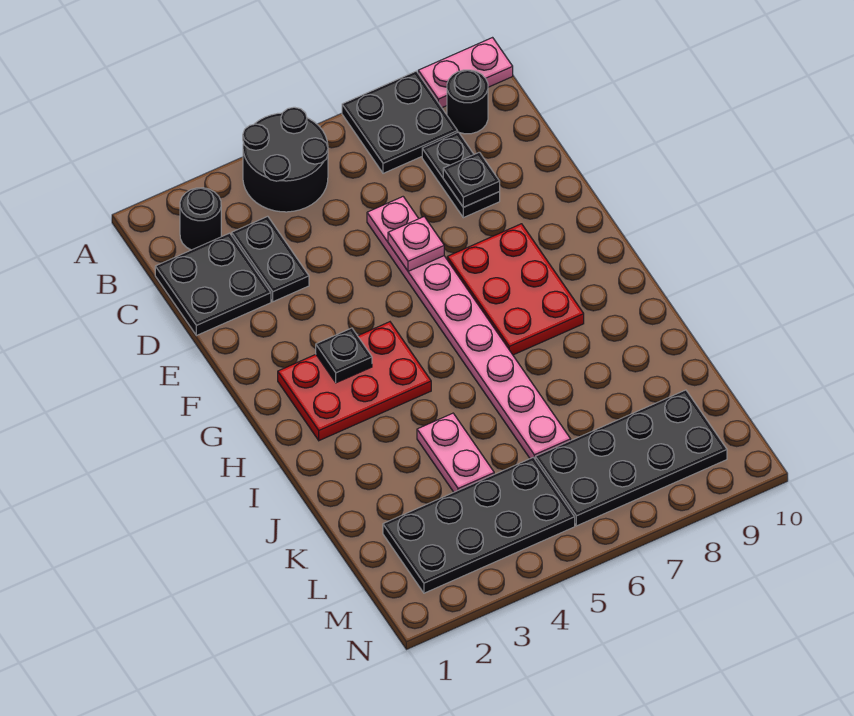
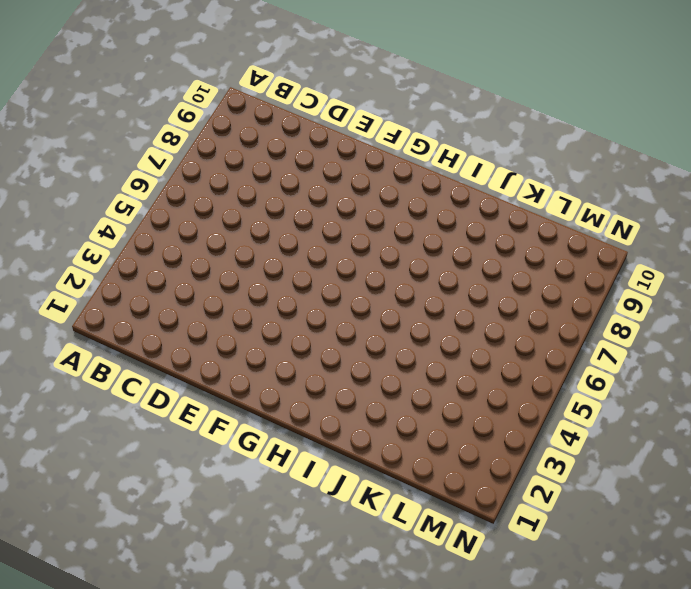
none -> black 2x2 round brick [243,107,328,212]
none -> black 2x2 plate [342,71,458,173]
none -> pink 1x2 plate [418,38,513,108]

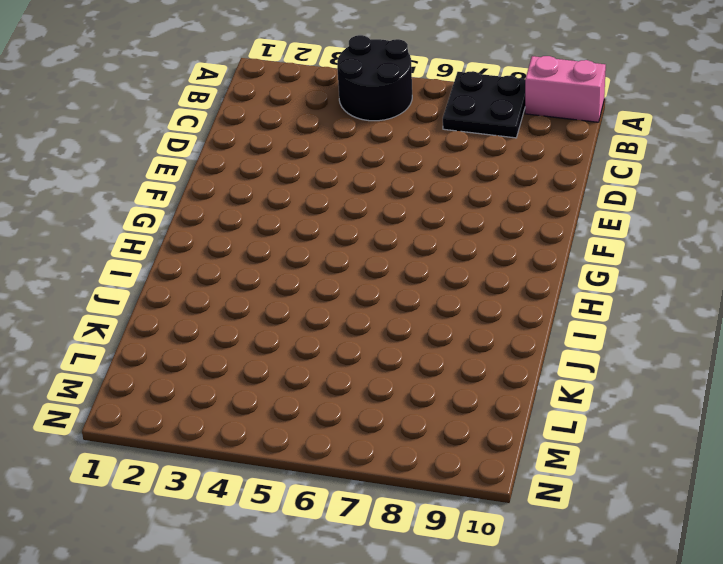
pink 1x2 brick [525,56,606,122] -> pink 1x2 plate [418,38,513,108]
none -> black 1x1 round brick [180,188,221,250]
none -> black 1x1 round brick [447,70,488,134]
none -> black 2x2 plate [155,233,271,336]

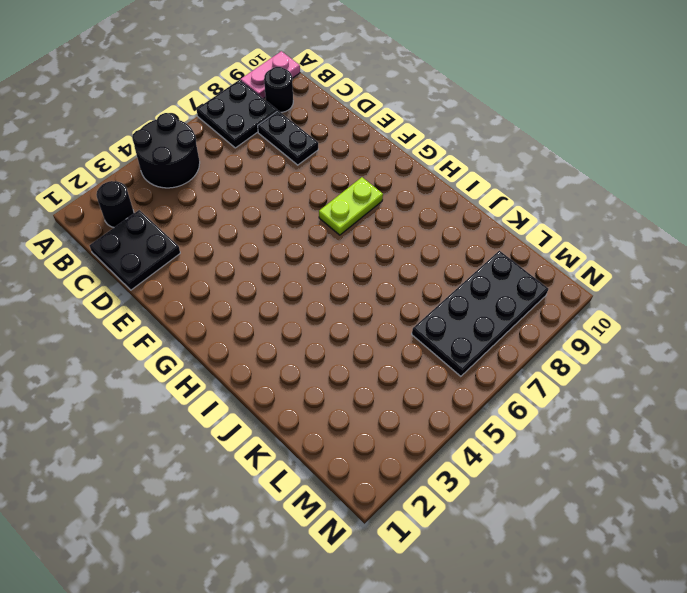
lime 1x2 plate [319,177,383,235] -> red 2x3 plate [447,224,584,355]
none -> black 1x2 plate [232,216,309,302]
none -> pink 1x8 plate [367,197,571,459]
none -> red 2x3 plate [278,322,431,441]

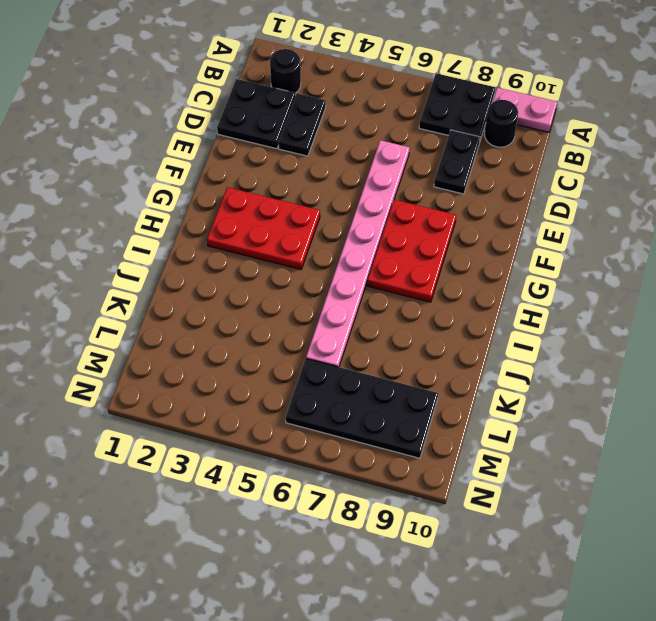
none -> black 2x2 round brick [243,107,328,212]
none -> pink 1x2 plate [417,413,494,492]
none -> black 2x4 plate [383,457,575,593]

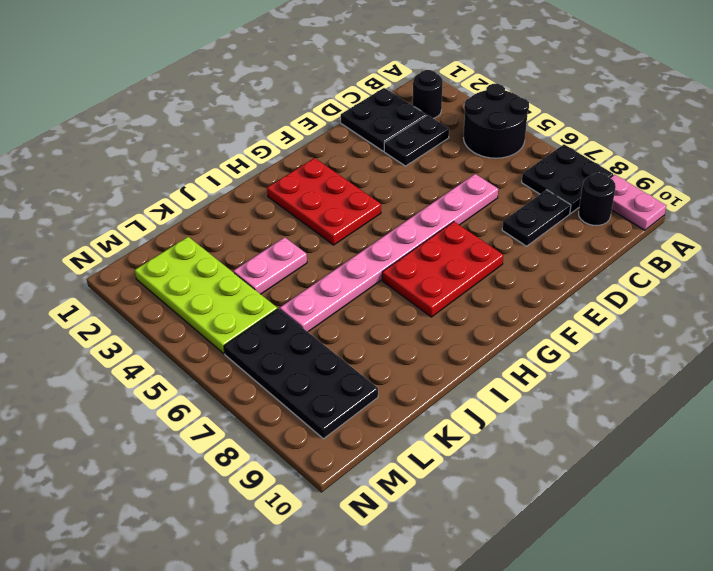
lime 2x4 plate [135,237,277,354] -> black 2x4 plate [383,457,575,593]
none -> black 1x1 plate [443,152,500,207]
none -> pink 1x1 plate [388,217,444,271]
none -> black 1x1 plate [316,328,372,383]

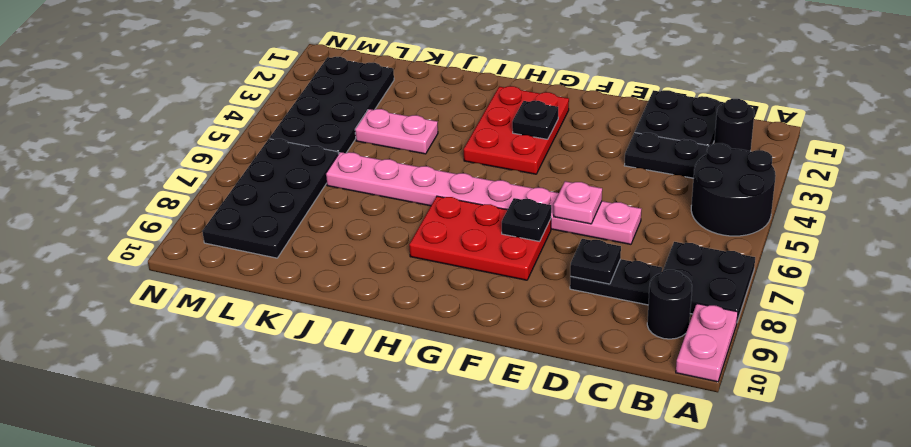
black 1x1 plate [502,198,551,241] -> none

